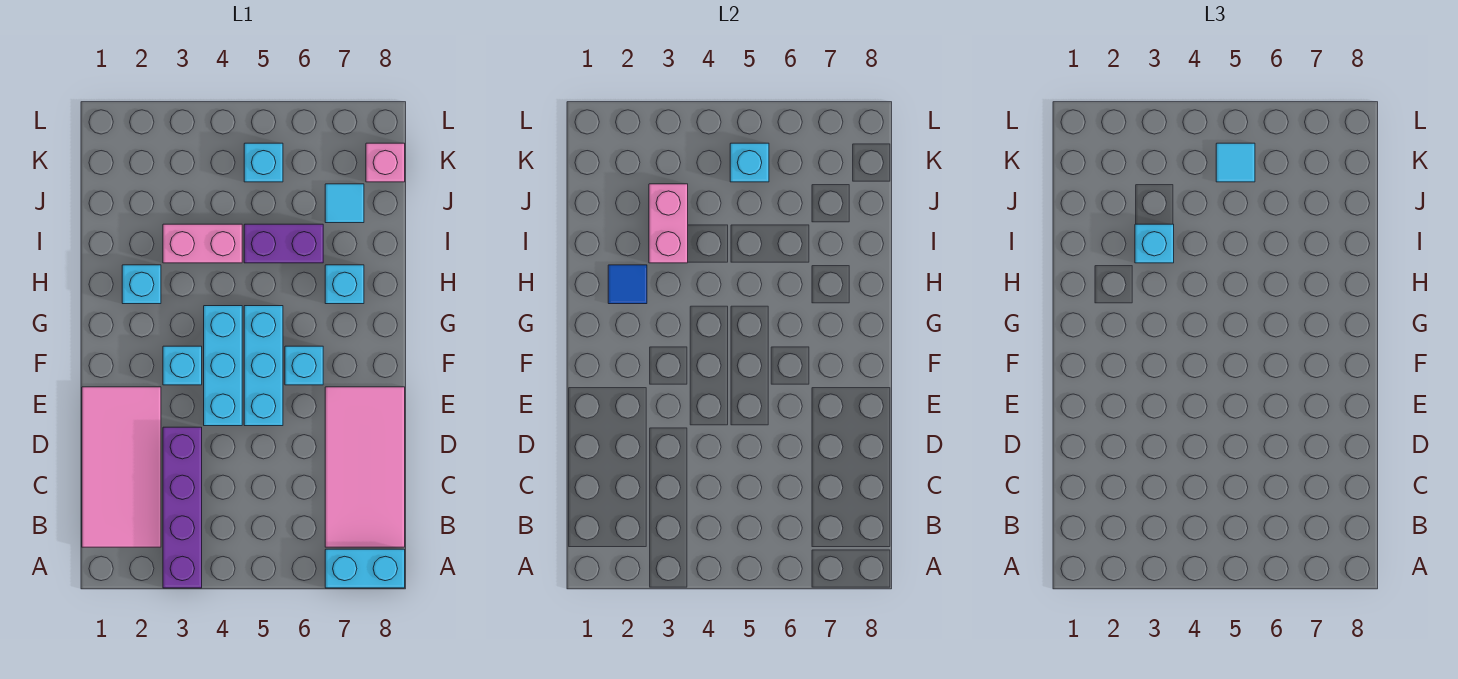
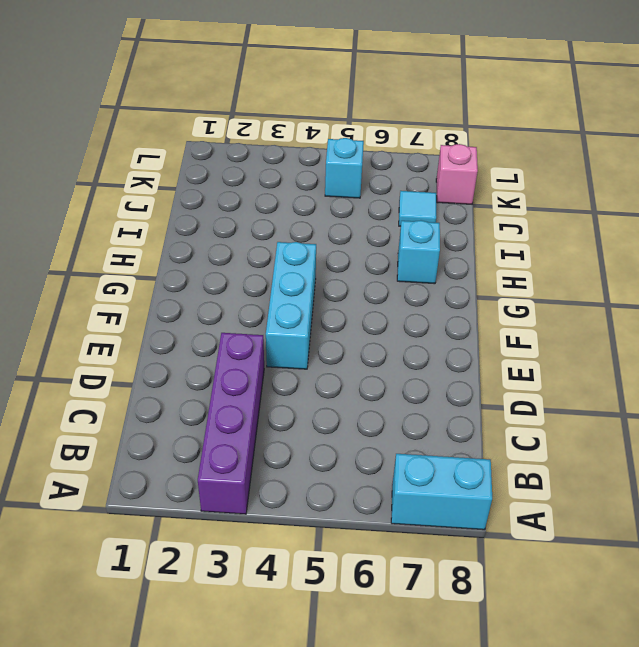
none -> pink 2x4 tile [82,387,161,547]
none -> pink 2x4 tile [325,387,405,547]
none -> cyan 1x3 brick [244,306,283,426]

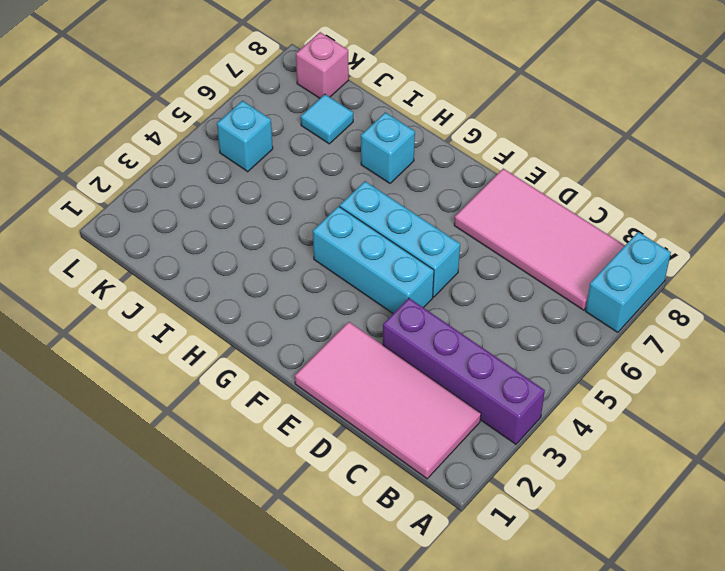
none -> cyan 1x1 brick [163,346,202,385]
none -> cyan 1x1 brick [285,346,323,385]
none -> cyan 1x1 brick [122,265,161,304]

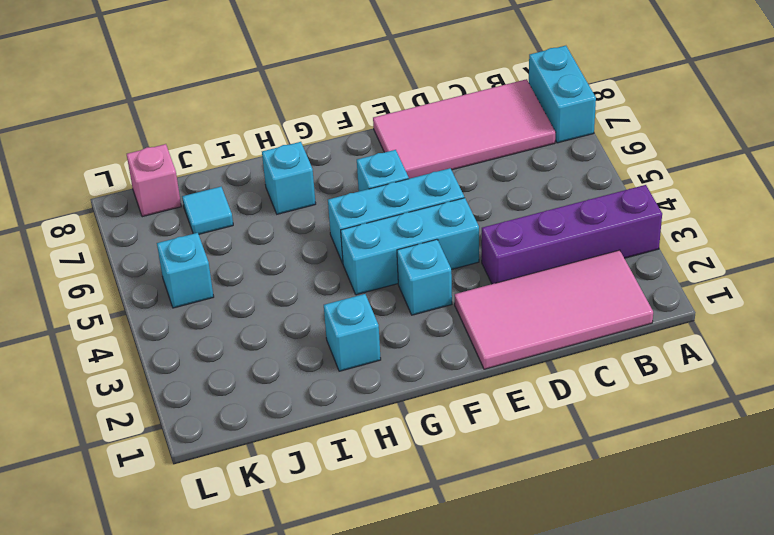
none -> pink 1x2 brick [163,224,242,263]
none -> purple 1x2 brick [244,224,323,263]
none -> blue 1x1 tile [608,265,647,304]

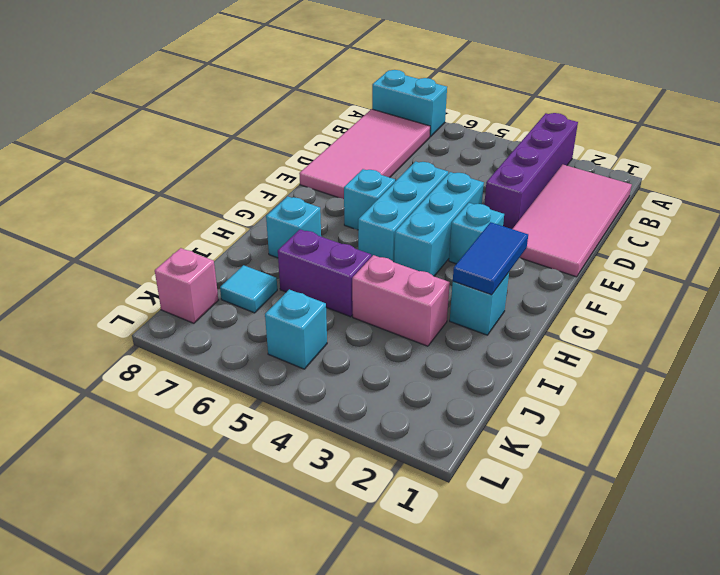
blue 1x2 tile [453,222,528,295] -> blue 1x1 tile [608,265,647,304]
none -> pink 1x2 brick [649,184,688,263]
none -> cyan 1x1 brick [730,143,769,182]
none -> cyan 1x1 brick [1135,224,1174,263]

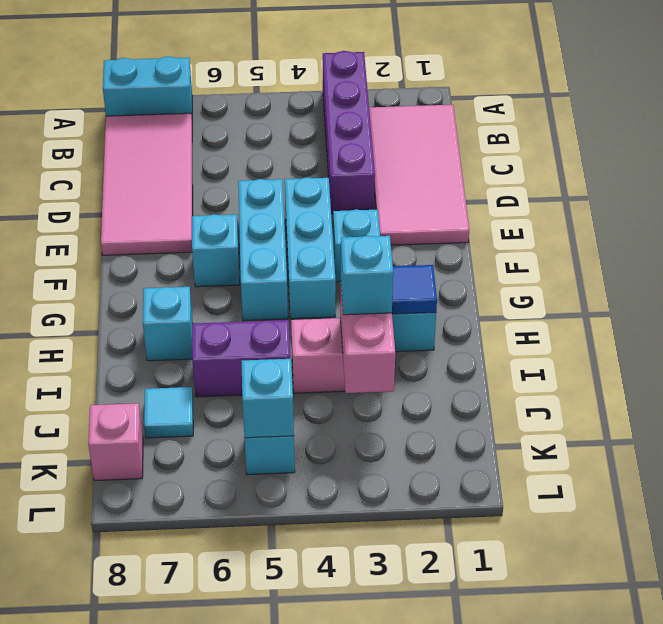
none -> cyan 1x1 tile [1216,143,1255,182]

